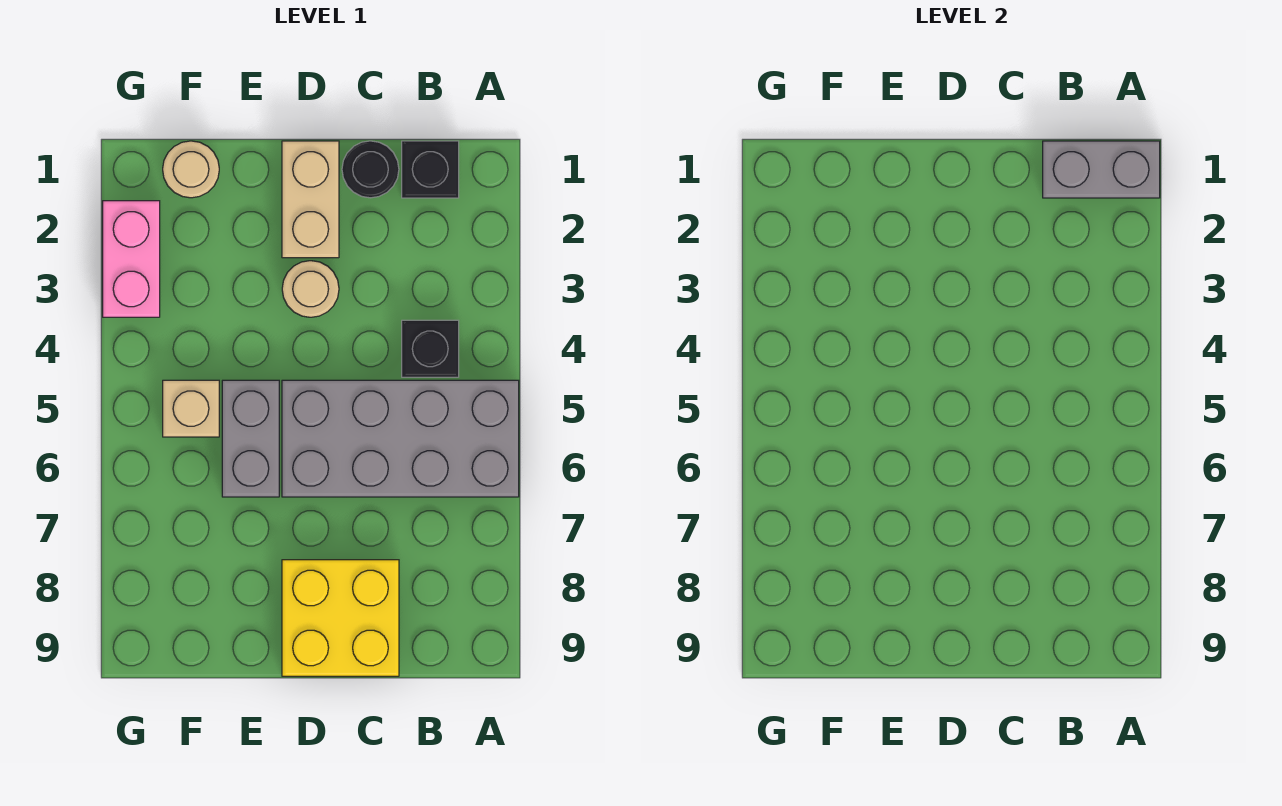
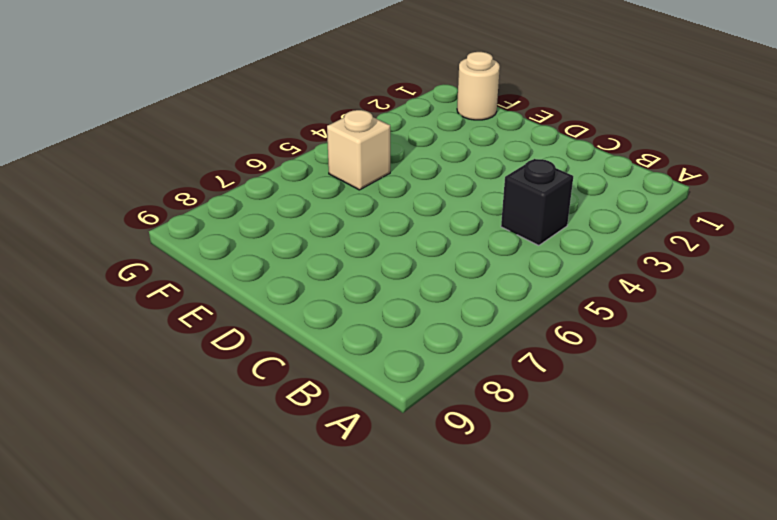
none -> grey 2x4 brick [282,380,519,497]
none -> black 1x1 brick [402,141,459,198]
none -> black 1x1 round brick [342,141,399,198]

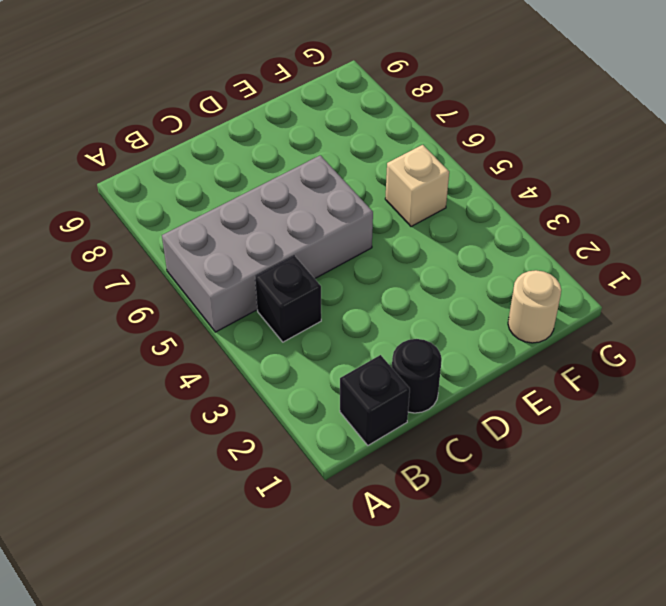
none -> yellow 2x2 brick [282,560,399,676]
none -> tan 1x2 brick [282,141,339,258]
none -> tan 1x1 round brick [282,261,339,317]

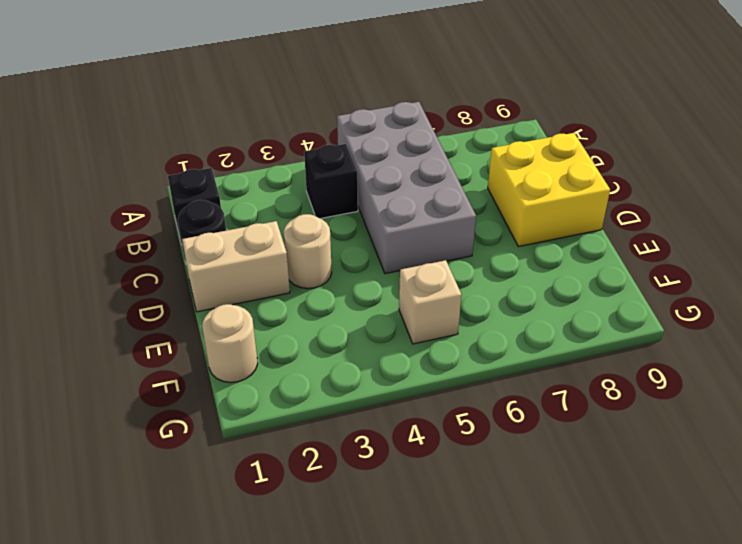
none -> grey 1x2 brick [222,380,279,497]
none -> pink 1x2 brick [103,201,160,317]
none -> grey 1x2 brick [1043,141,1160,198]

